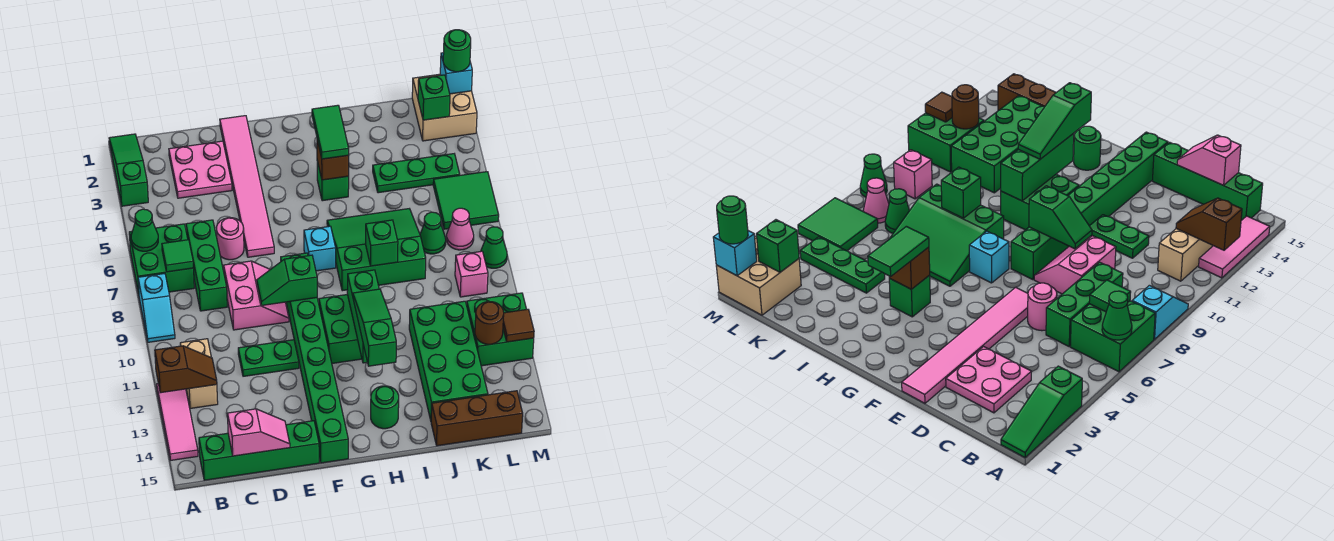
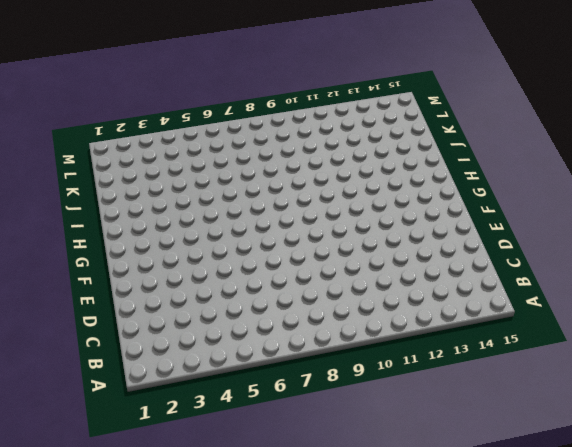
none -> green 1x3 slope [109,134,148,206]
none -> green 2x2 brick [129,224,194,294]
none -> cyan 1x2 slope [138,274,175,342]
none -> pink 1x3 tile [157,384,198,460]

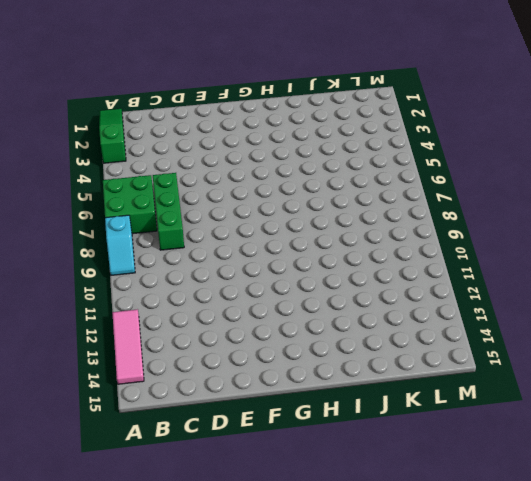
none -> tan 1x2 brick [180,339,218,409]
none -> green 1x4 brick [199,421,319,480]
none -> pink 2x2 plate [169,141,232,198]
none -> pink 1x1 round brick [216,218,244,260]

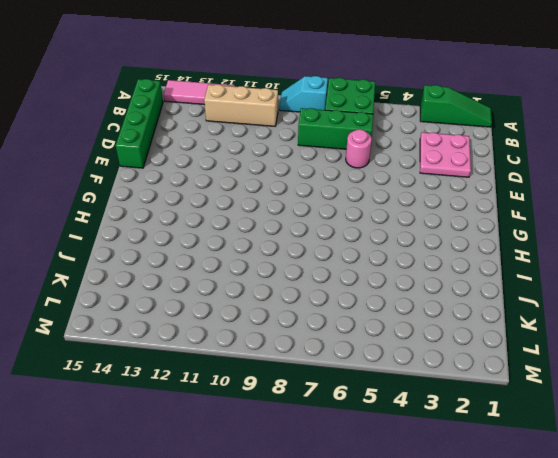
tan 1x3 brick [204,84,278,126] -> tan 1x2 brick [180,339,218,409]
none -> pink 2x2 slope [224,261,289,330]
none -> green 1x2 plate [238,340,299,376]
none -> pink 1x6 tile [220,116,274,257]
none -> green 1x8 brick [281,253,348,463]

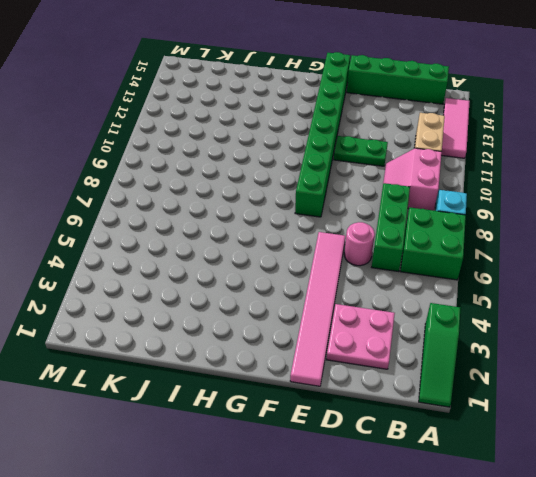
pink 2x2 slope [383,148,442,211] -> pink 2x2 slope moved to [224,261,289,330]
none -> cyan 1x1 brick [304,226,336,271]
none -> green 2x2 brick [319,295,362,363]
none -> green 1x1 brick [317,161,349,201]
none -> green 3x3 slope [327,209,426,291]

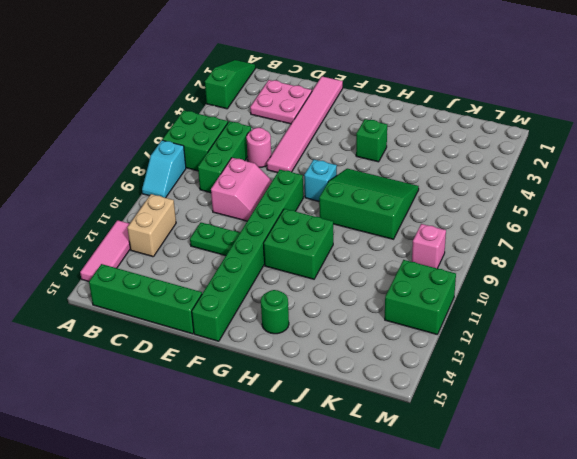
none -> green 1x3 plate [373,154,460,193]
none -> green 2x4 brick [409,301,488,420]
none -> brown 1x3 brick [431,391,523,446]
none -> green 1x1 cone [420,212,446,254]

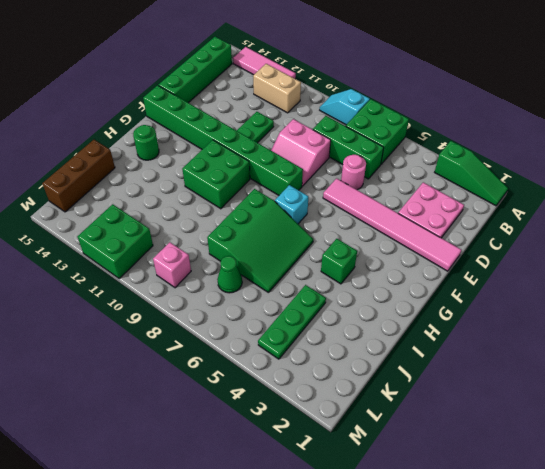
none -> green 2x4 brick [409,301,488,420]
none -> tan 2x2 brick [412,74,477,141]
none -> green 2x2 tile [433,172,499,229]
none -> pink 1x1 cone [447,208,474,250]

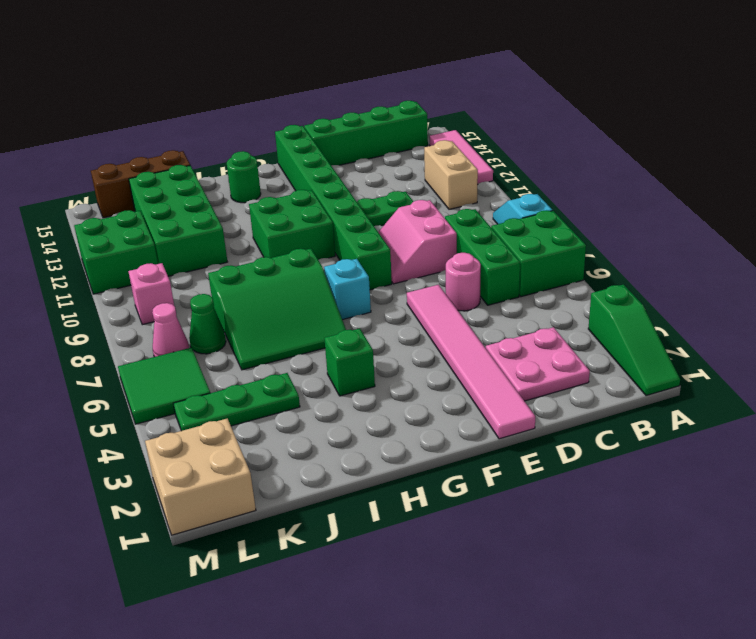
none -> green 1x1 cone [481,227,507,268]
none -> green 1x1 cone [131,209,158,251]
none -> brown 1x2 slope [155,346,217,393]
none -> green 1x1 tile [162,240,194,272]

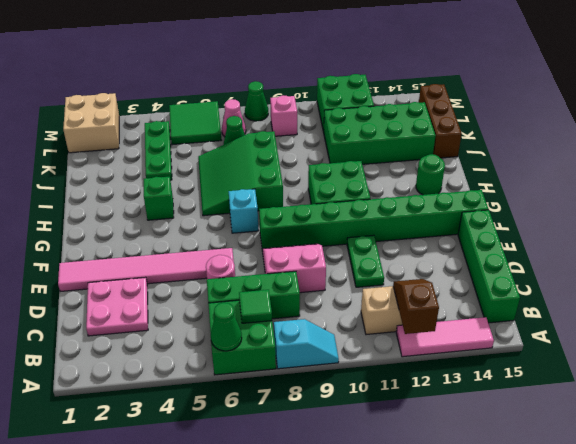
none -> green 1x3 slope [109,134,148,206]
none -> pink 1x2 slope [228,409,290,456]
none -> green 1x2 slope [257,255,317,305]
none -> brown 1x1 brick [317,140,349,180]

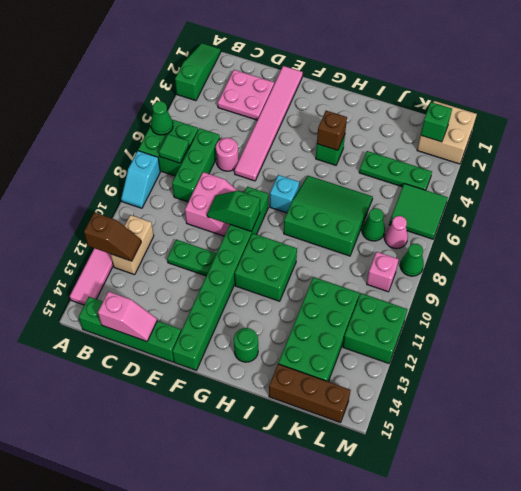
none -> green 1x3 brick [347,270,379,363]
none -> green 1x1 brick [366,220,398,266]
none -> brown 1x1 round brick [475,302,504,344]
none -> cyan 1x1 brick [440,53,472,94]

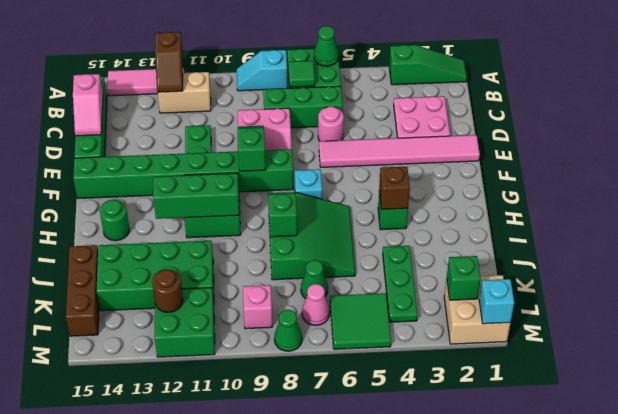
none -> brown 1x1 tile [503,309,534,342]
none -> green 1x2 tile [312,105,349,159]
none -> green 1x3 slope [353,289,396,366]
none -> green 1x1 round brick [443,30,471,72]

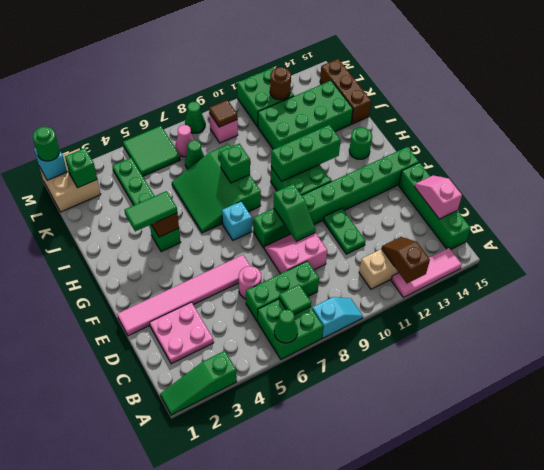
brown 1x1 tile [209,100,237,127] -> brown 1x1 tile moved to [503,309,534,342]
none -> green 1x3 slope [353,289,396,366]

